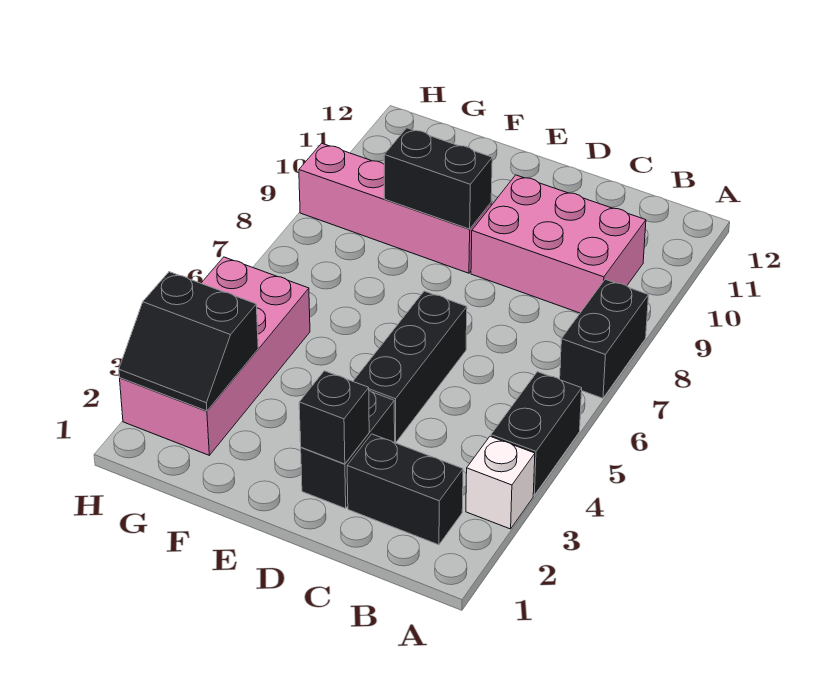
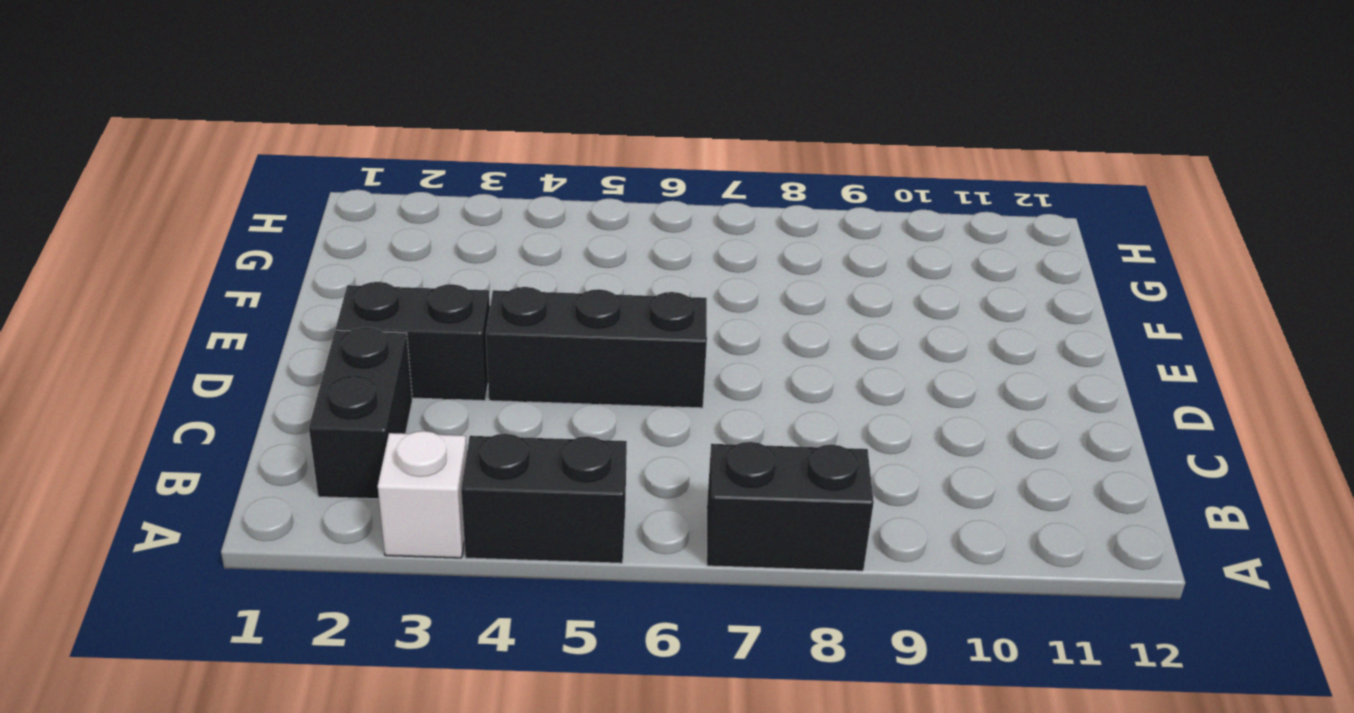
none -> pink 2x3 brick [471,175,646,313]
none -> pink 1x4 brick [299,143,491,273]
none -> pink 2x4 brick [120,257,310,455]

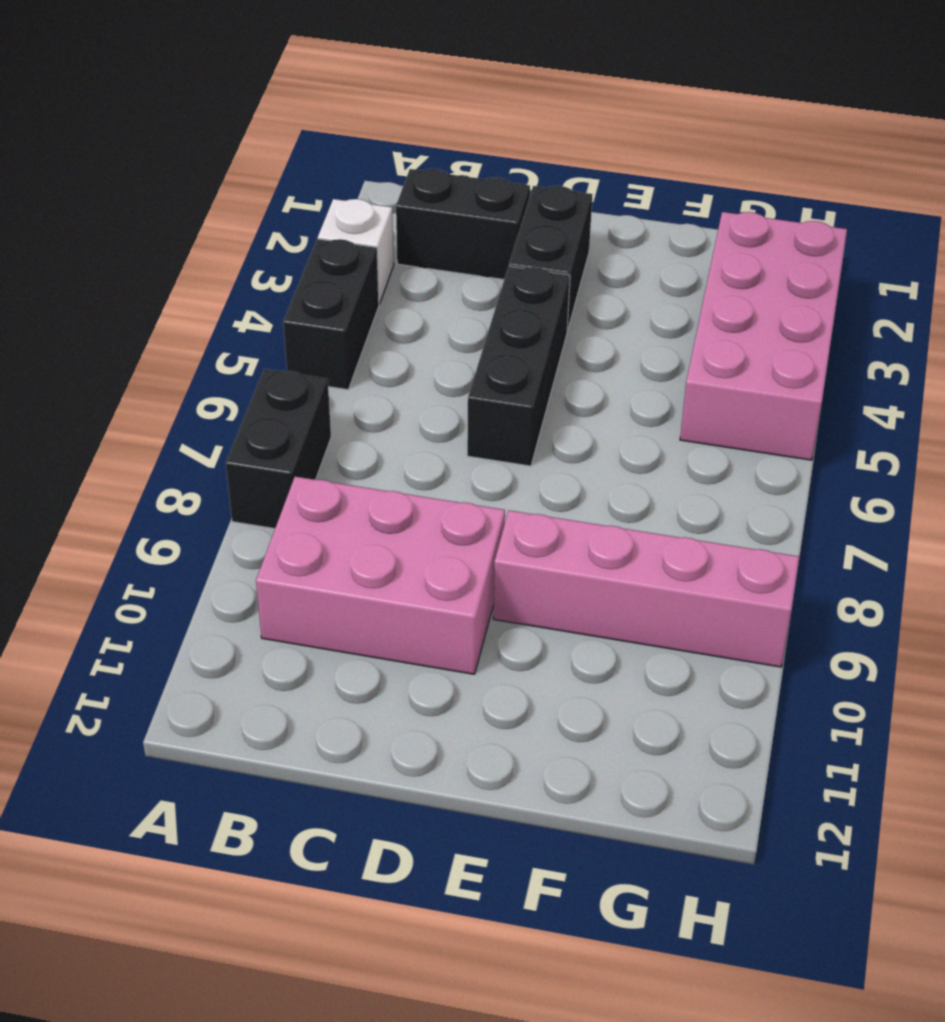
none -> black 1x1 brick [299,371,369,464]
none -> black 1x2 brick [384,128,492,229]
none -> black 2x2 slope [119,272,258,411]

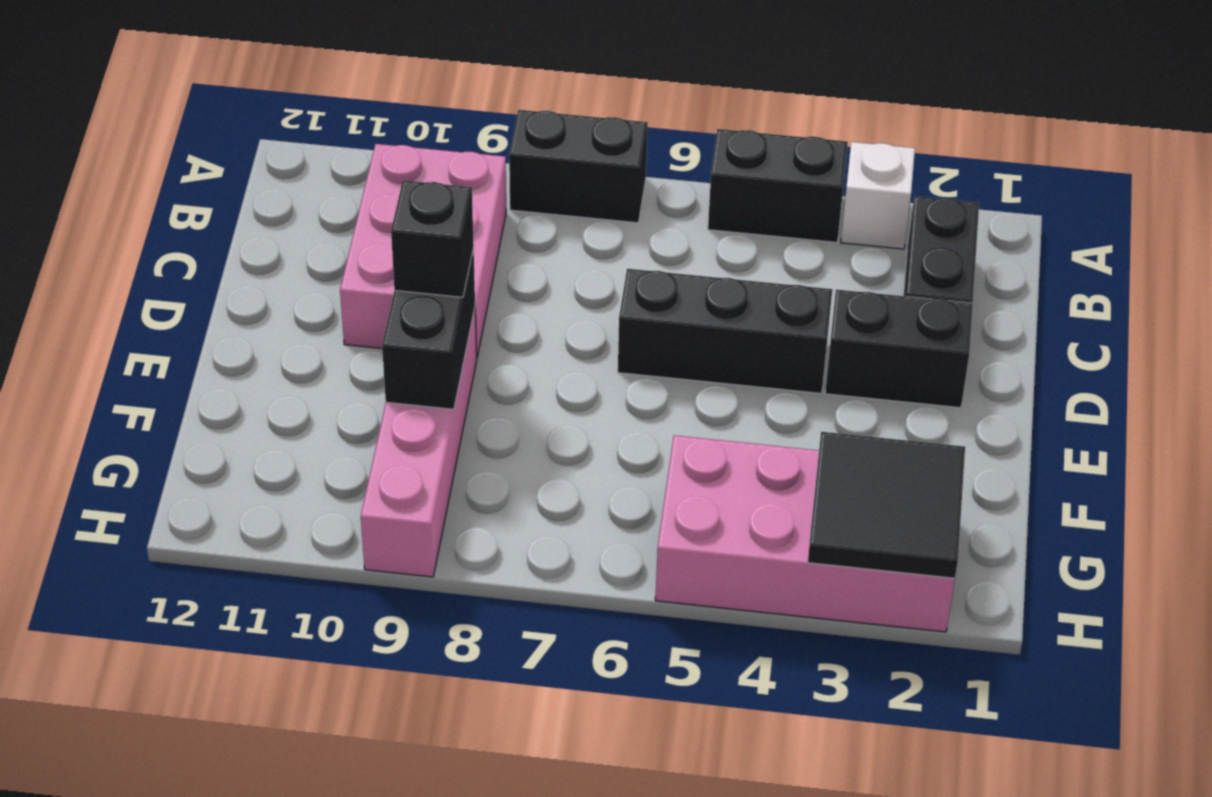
black 1x1 brick [391,180,474,297] -> black 1x1 brick moved to [299,371,369,464]
black 2x2 tile [808,432,965,578] -> black 2x2 slope [119,272,258,411]

